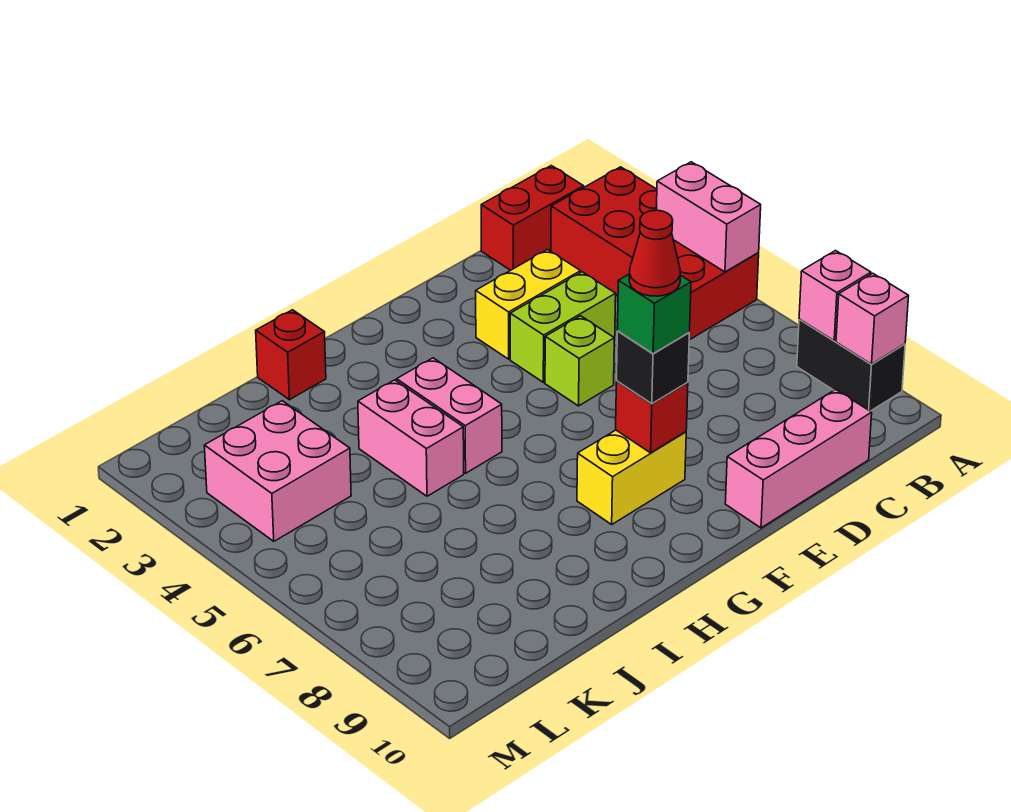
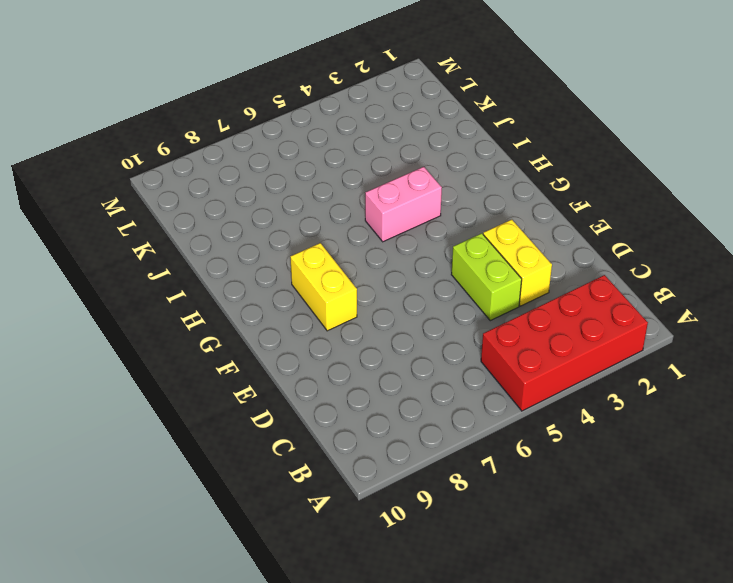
none -> black 1x2 brick [797,319,905,411]
none -> red 1x2 brick [481,166,584,270]
none -> pink 1x3 brick [725,389,872,528]

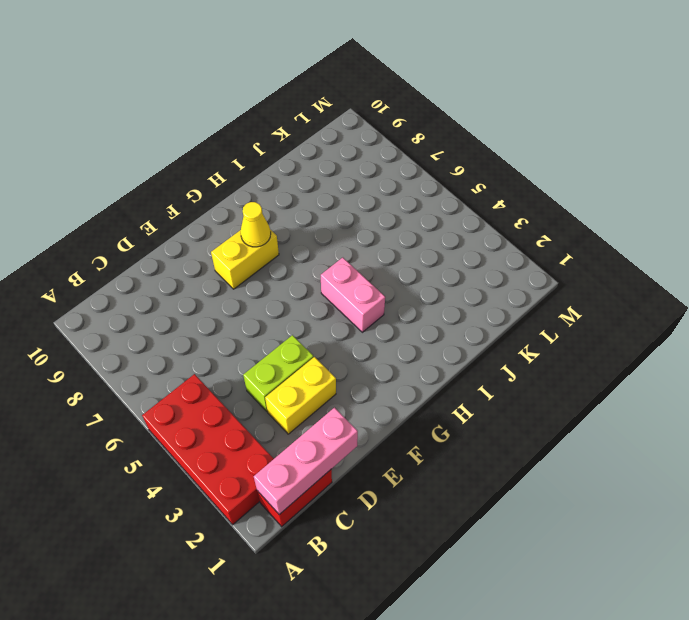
pink 1x3 brick [254,408,358,515] -> pink 1x3 brick moved to [725,389,872,528]
yellow 1x1 cone [241,202,271,247] -> none
none -> black 1x2 brick [797,319,905,411]
none -> lime 1x1 brick [545,316,614,406]
none -> red 1x1 brick [256,310,326,400]

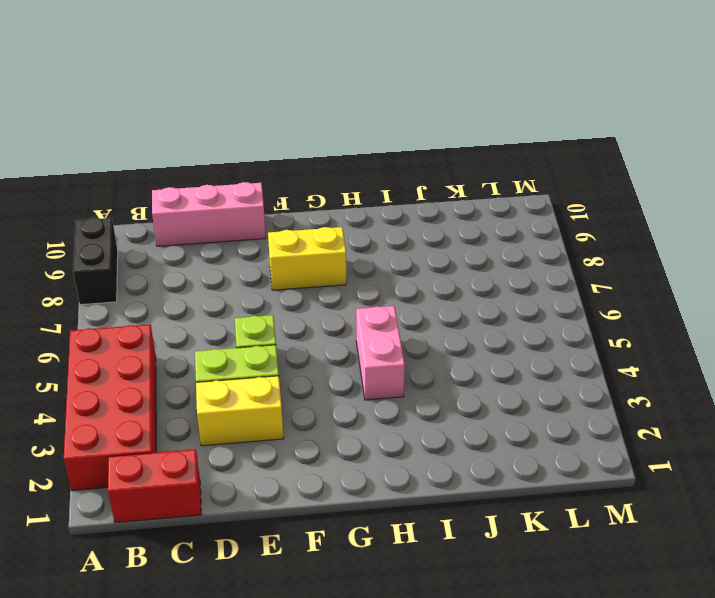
none -> red 1x1 brick [256,310,326,400]
none -> pink 1x2 brick [358,380,464,496]
none -> pink 2x2 brick [204,401,351,541]

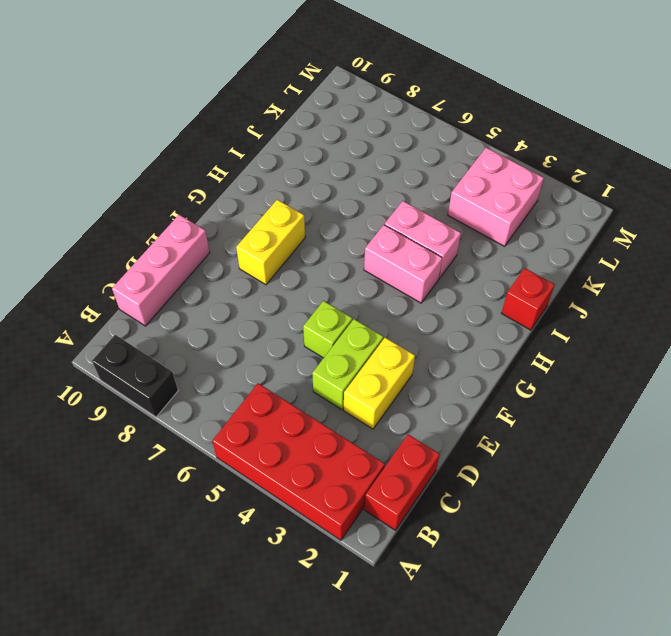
none -> pink 1x2 brick [656,162,761,272]
none -> pink 1x1 brick [799,251,871,341]
none -> pink 1x1 brick [836,273,909,364]

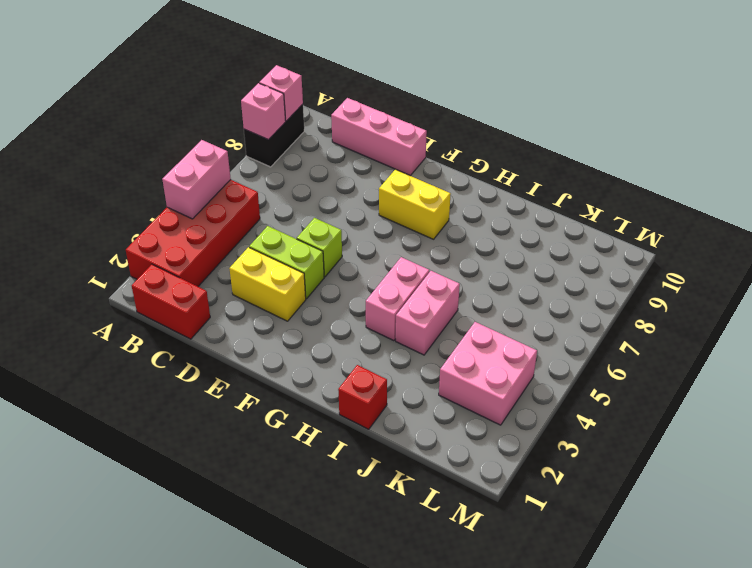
none -> red 1x1 brick [616,381,688,453]
none -> black 1x1 brick [617,331,689,404]
none -> green 1x1 brick [617,274,691,354]

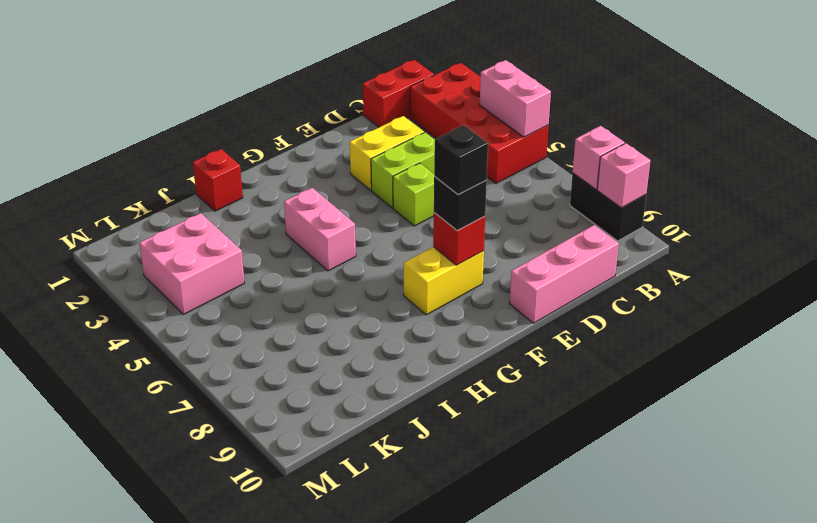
black 1x1 brick [434,125,488,195] -> green 1x1 brick [617,274,691,354]
none -> pink 1x2 brick [358,380,464,496]
none -> red 1x1 cone [629,210,680,296]

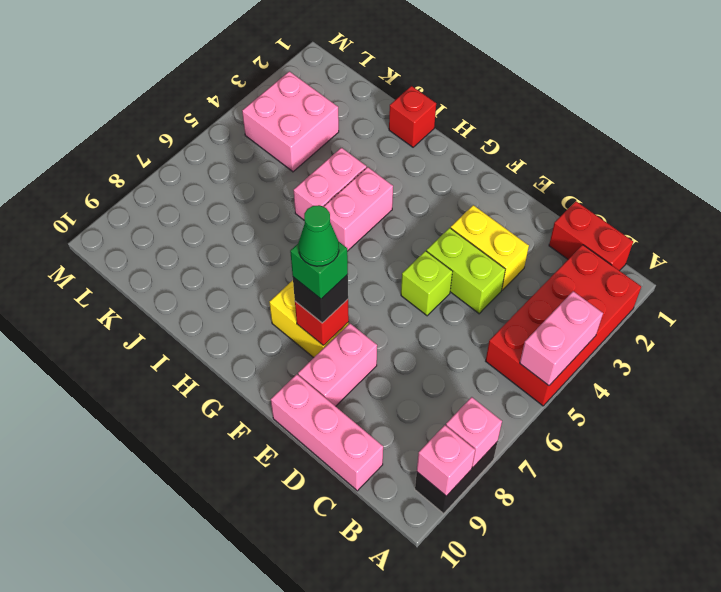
pink 1x2 brick [298,324,377,406] -> none
green 1x1 cone [298,205,339,266] -> red 1x1 cone [629,210,680,296]

